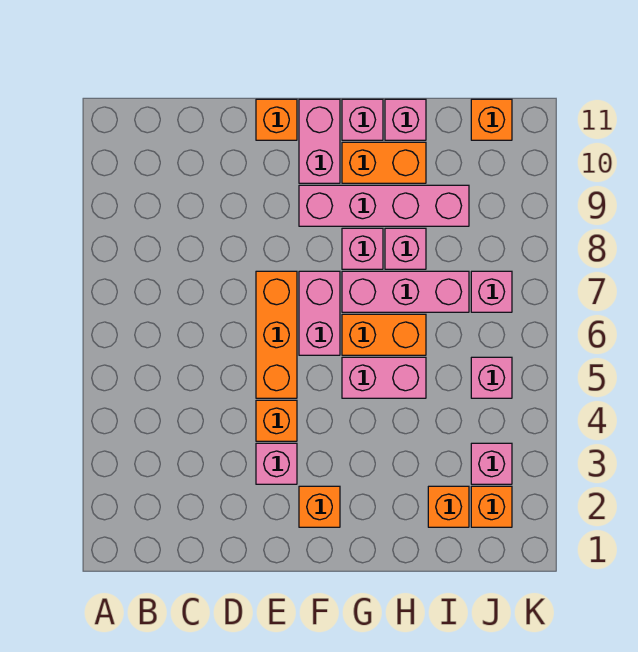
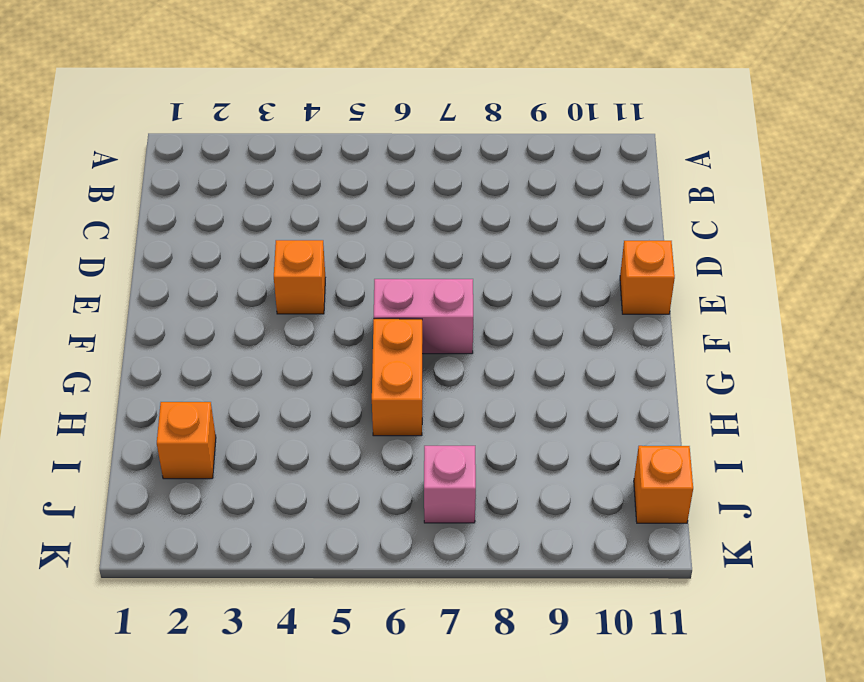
none -> pink 1x1 brick [256,443,297,484]
none -> orange 1x3 brick [256,271,297,398]
none -> orange 1x1 brick [299,486,340,527]

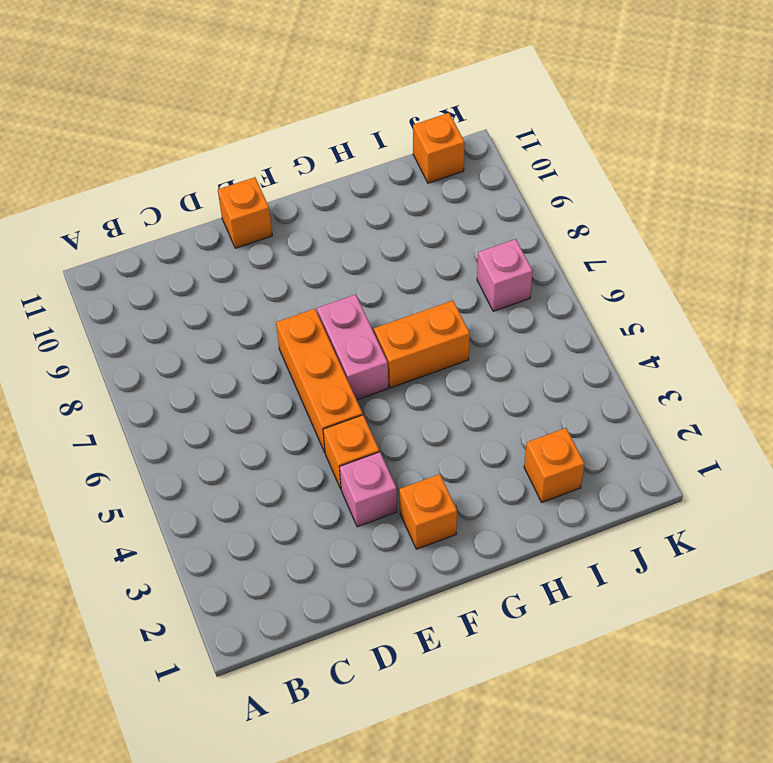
none -> pink 1x4 brick [299,185,469,226]
none -> pink 1x2 brick [299,99,340,183]
none -> pink 1x2 brick [342,357,426,398]

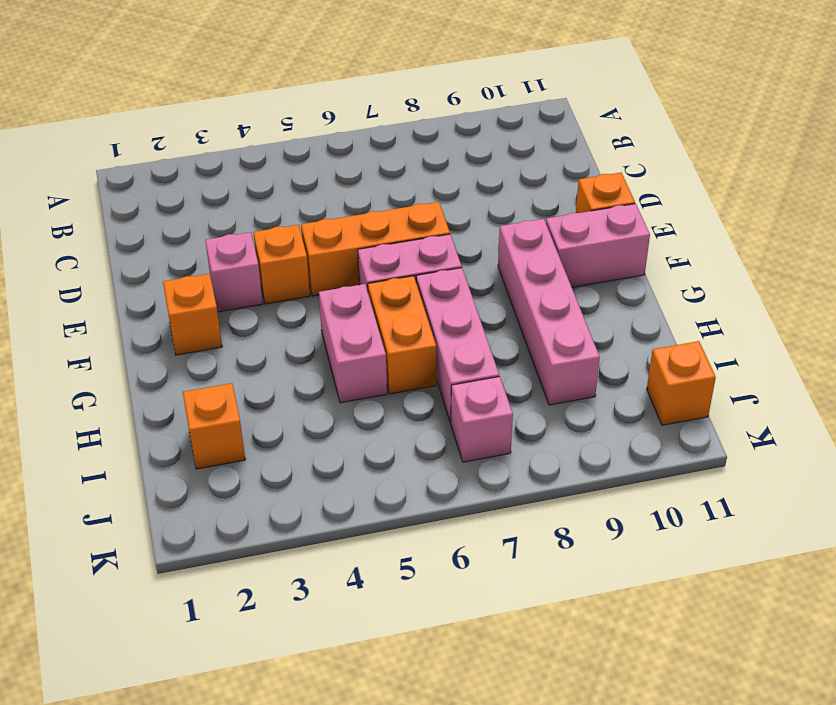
none -> pink 1x1 brick [342,228,383,269]
none -> orange 1x2 brick [342,142,426,183]
none -> pink 1x1 brick [342,99,383,140]

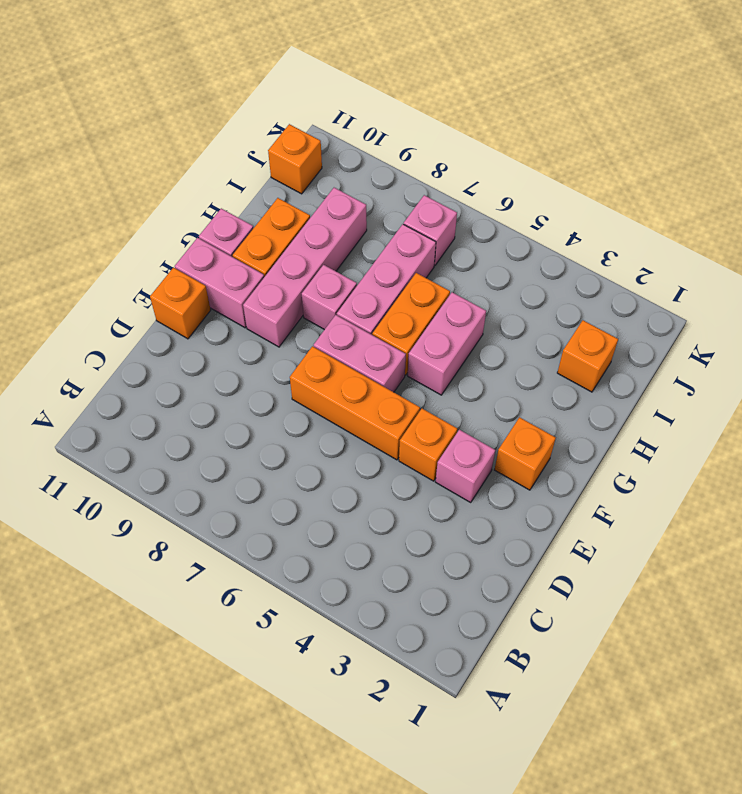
none -> pink 1x1 brick [385,228,426,269]
none -> pink 1x1 brick [385,99,426,140]
none -> orange 1x1 brick [471,486,512,527]

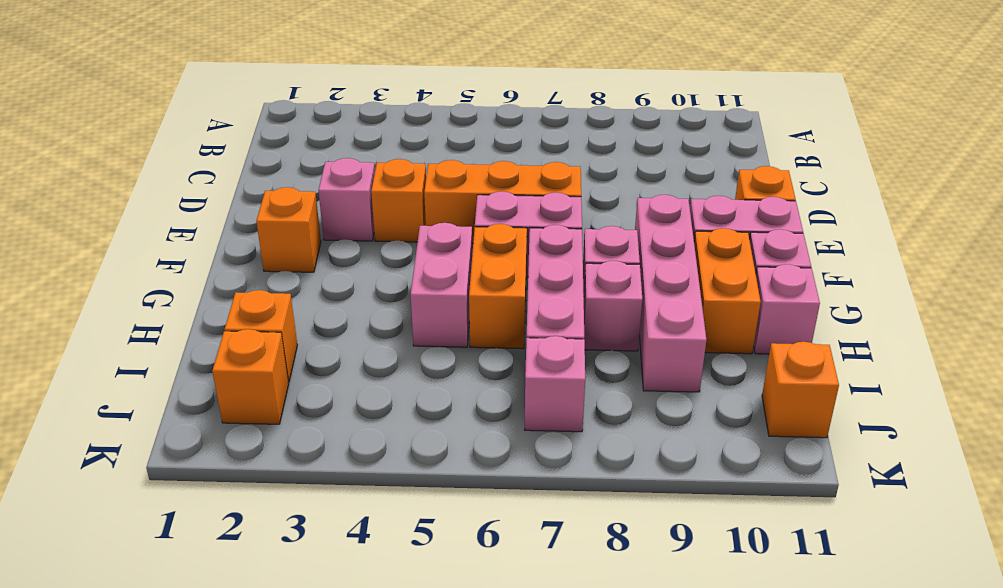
none -> pink 1x1 brick [471,443,512,484]
none -> pink 1x1 brick [471,357,512,398]

